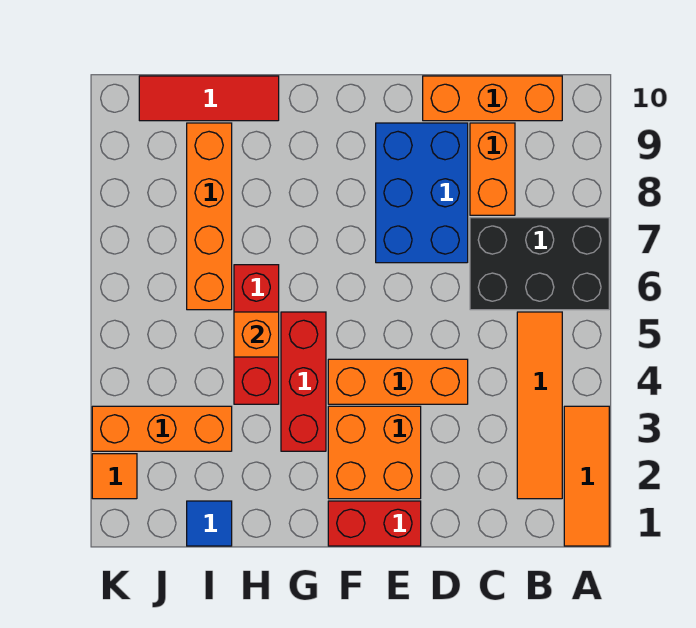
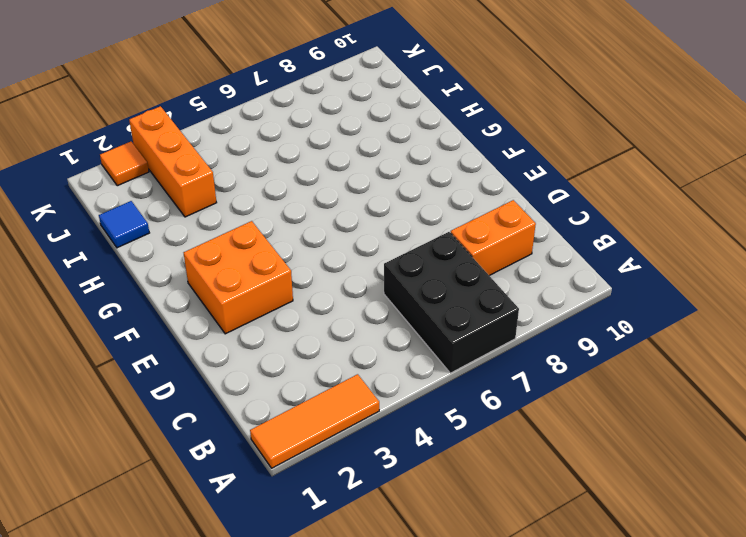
none -> orange 1x4 tile [517,312,562,499]
none -> orange 1x3 brick [423,76,562,121]
none -> orange 1x3 brick [328,359,468,404]

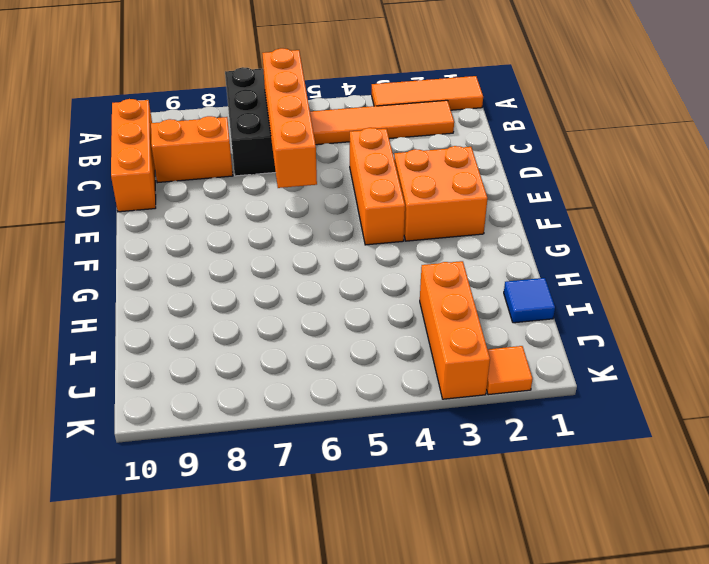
orange 1x4 brick [262,48,317,188] -> orange 1x4 brick turned to [187,123,232,310]
none -> blue 2x3 brick [376,123,468,263]
none -> red 1x2 brick [328,501,421,546]
none -> red 1x3 brick [281,312,326,451]

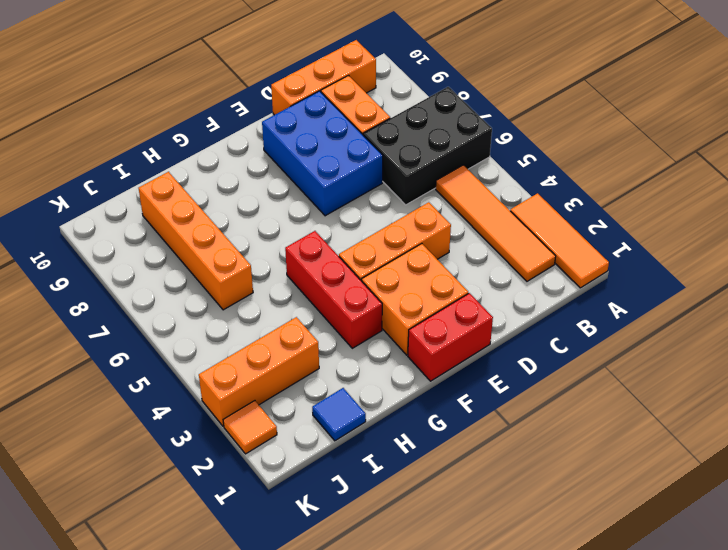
none -> red 1x3 brick [234,265,279,404]
none -> red 1x3 tile [139,76,279,121]
none -> orange 1x1 brick [234,312,279,357]

